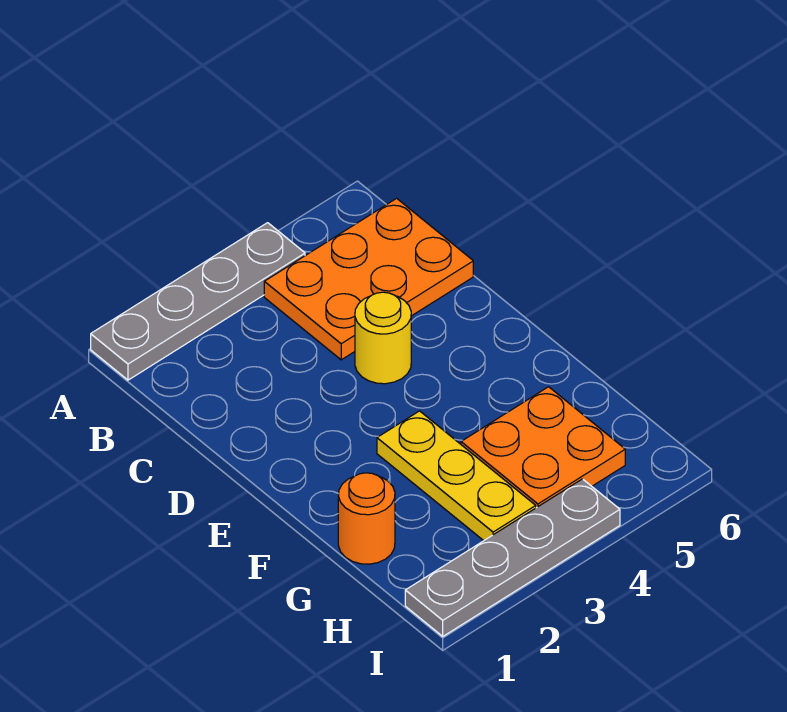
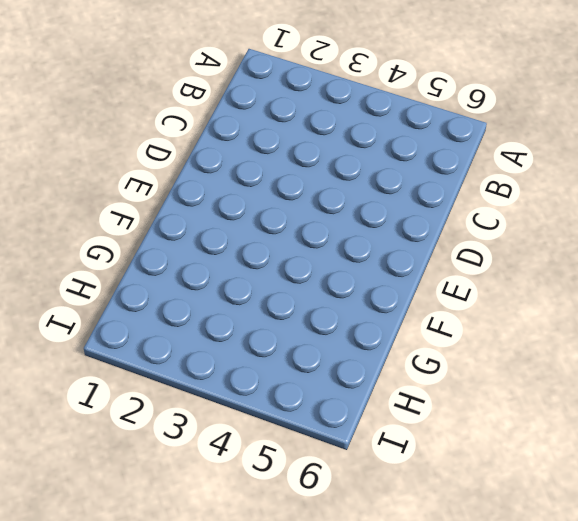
none -> grey 1x4 plate [91,223,305,380]
none -> orange 2x3 plate [264,198,473,360]

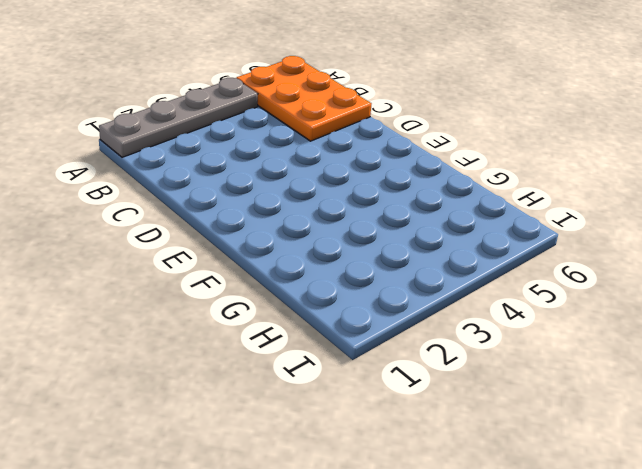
orange 2x3 plate [237,56,371,141] -> orange 2x3 plate turned to [264,198,473,360]
none -> yellow 1x1 round brick [355,292,411,384]
none -> yellow 1x3 plate [377,411,536,541]

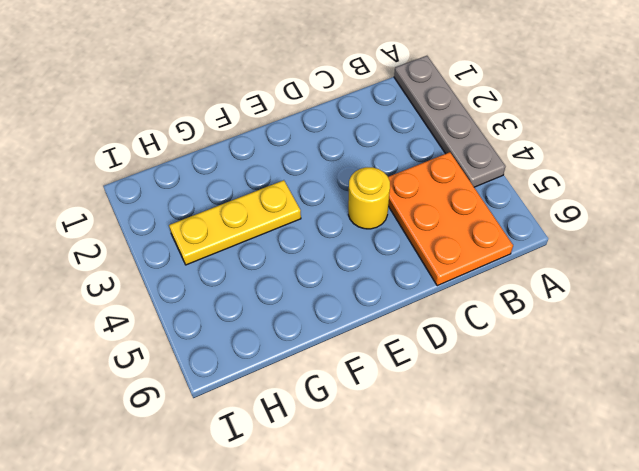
none -> orange 1x1 round brick [338,473,395,564]
none -> orange 2x2 plate [461,387,625,508]

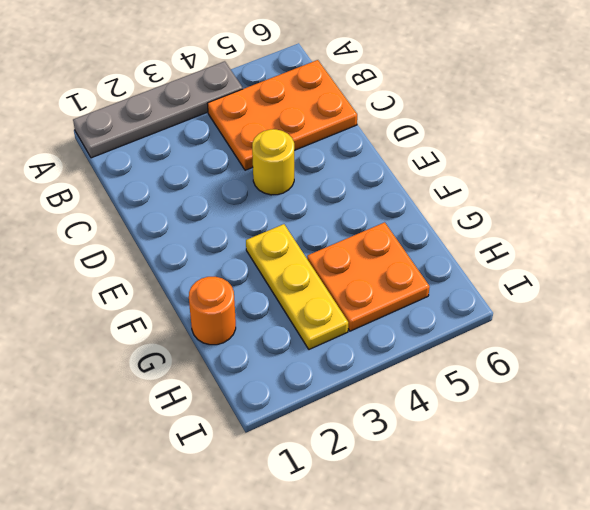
none -> grey 1x4 plate [405,479,620,636]

